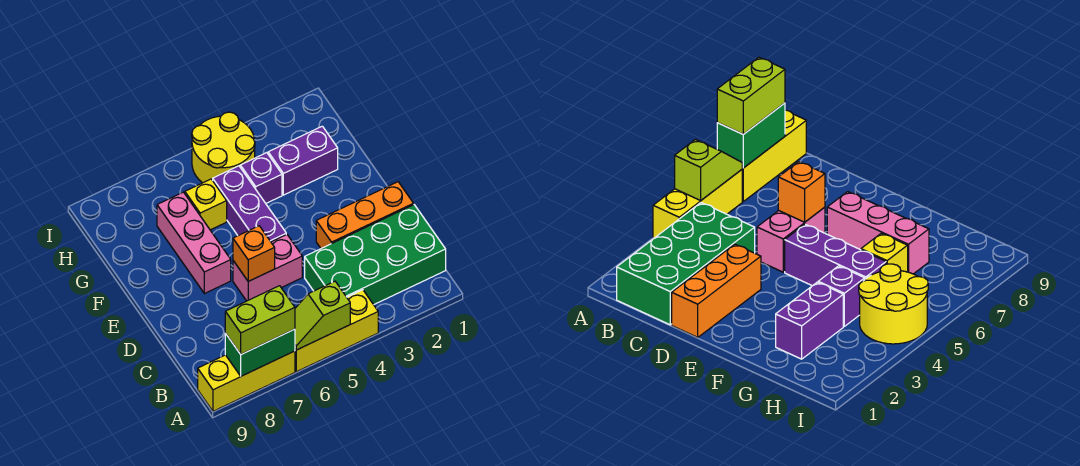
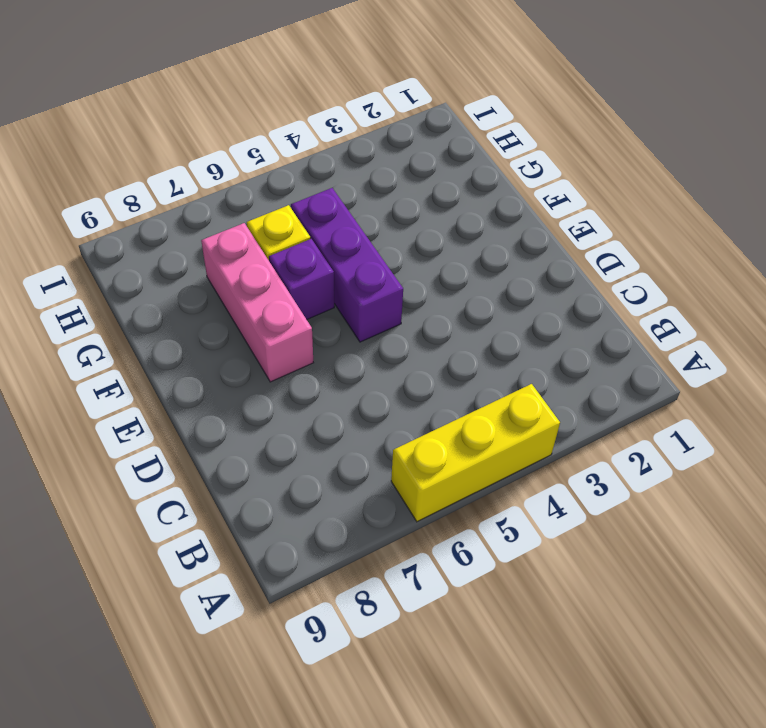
purple 1x1 brick [269,239,334,320] -> purple 1x1 brick moved to [240,153,282,203]
none -> yellow 1x3 brick [198,351,295,411]
none -> green 2x4 brick [305,205,446,305]
none -> orange 1x3 brick [316,182,414,248]

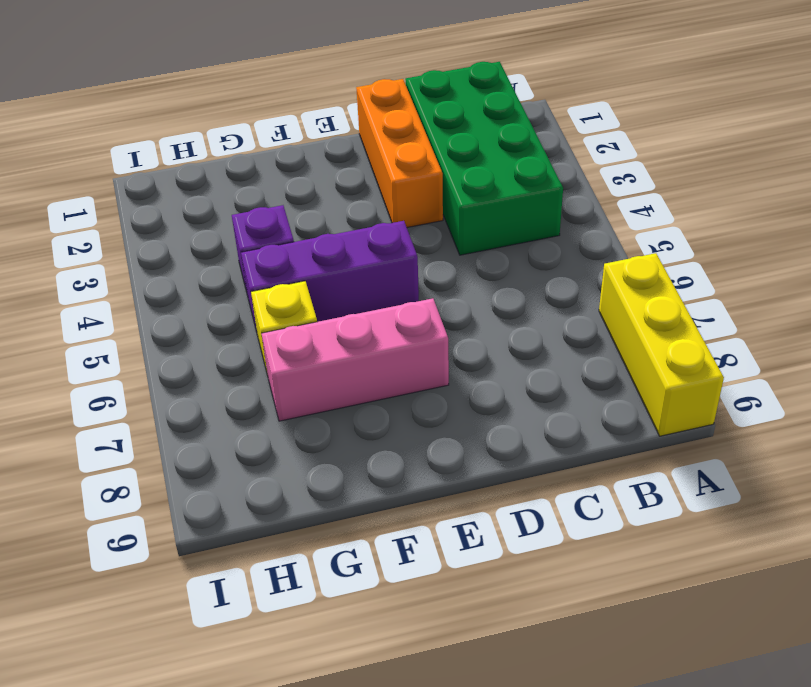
none -> yellow 1x3 brick [295,290,378,372]
none -> pink 1x2 brick [233,234,302,301]
none -> purple 1x2 brick [268,126,338,195]

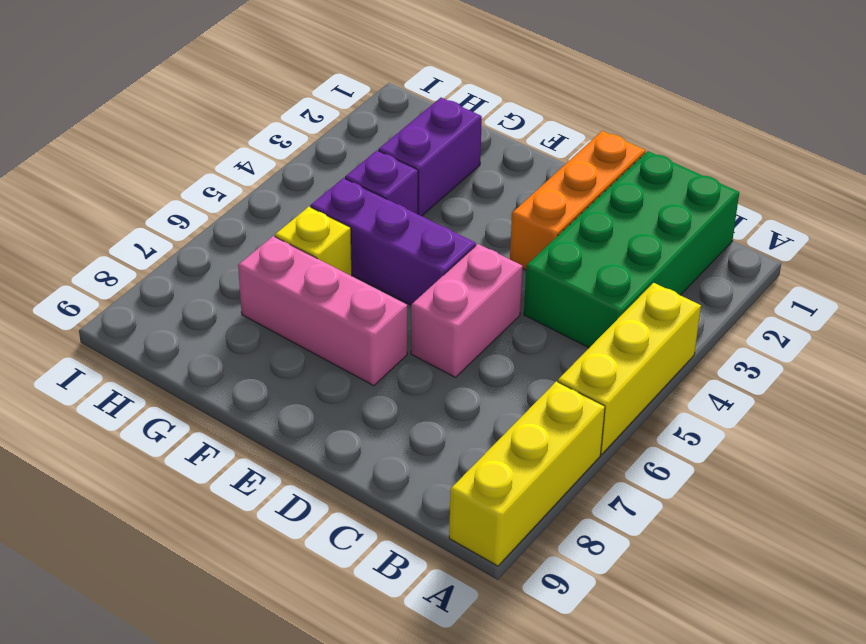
none -> yellow 2x2 round brick [192,112,255,183]
none -> lime 1x2 slope [295,281,350,350]
none -> green 1x2 brick [225,329,295,376]

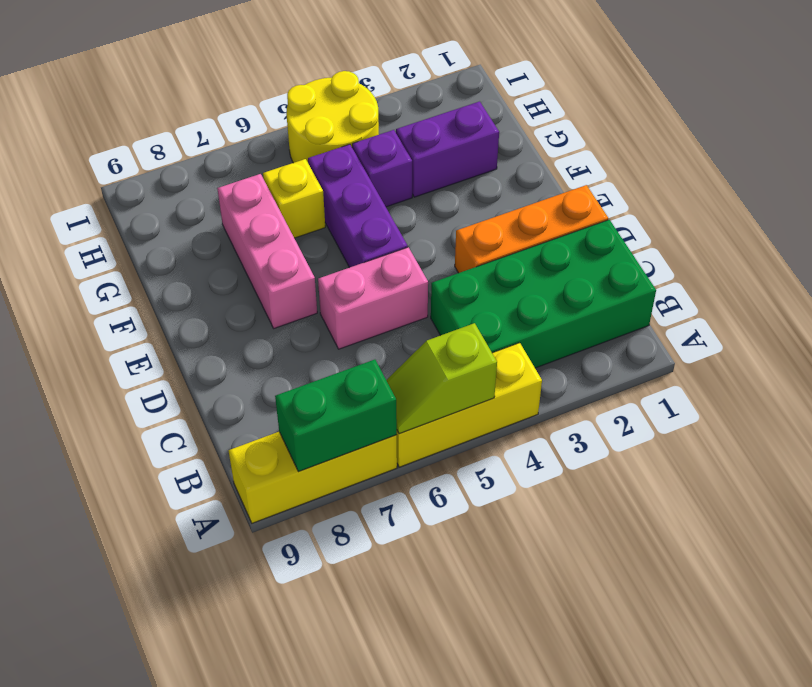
none -> orange 1x1 brick [233,226,275,281]
none -> lime 1x2 brick [225,286,295,354]

